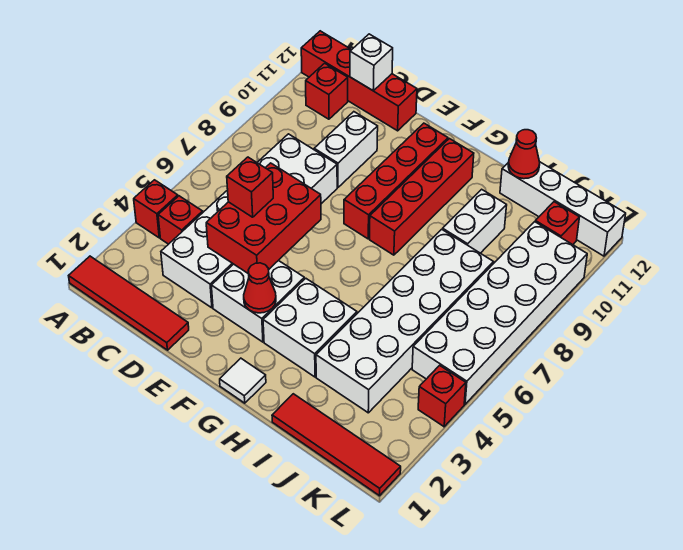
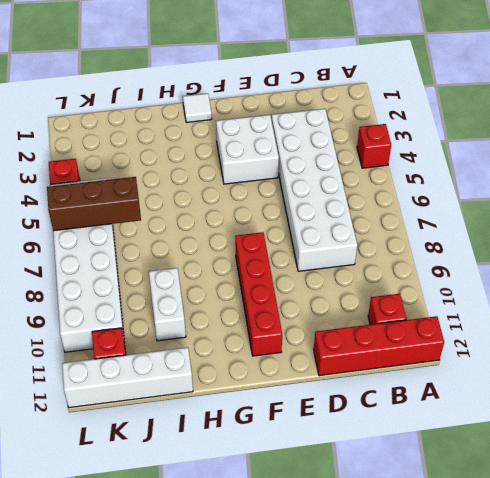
brown 1x3 brick [47,177,141,231] -> none
none -> red 1x4 tile [69,256,189,350]
none -> red 1x1 brick [158,196,203,244]
none -> white 1x2 brick [314,112,378,187]

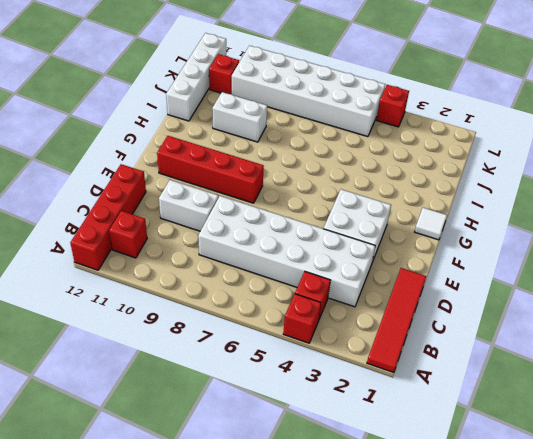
none -> white 2x2 brick [263,278,357,377]
none -> red 1x4 brick [370,139,474,255]
none -> red 1x4 tile [272,394,401,496]

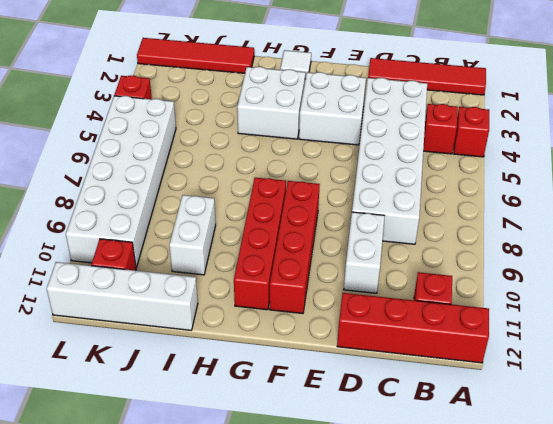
none -> white 2x6 brick [316,229,493,413]
none -> white 1x1 brick [350,34,393,91]
none -> red 2x3 brick [206,163,321,274]

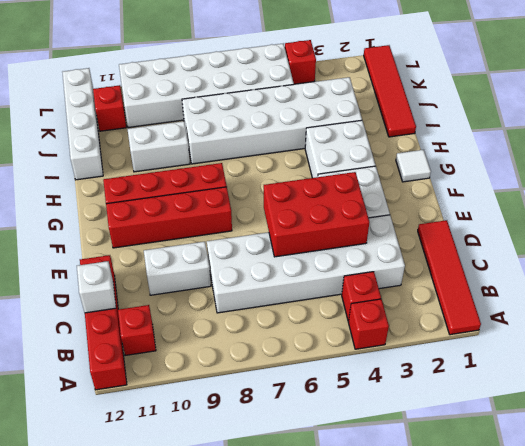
none -> red 1x1 cone [244,263,276,313]
none -> red 1x1 cone [508,130,540,179]
none -> red 1x1 brick [227,157,273,217]

